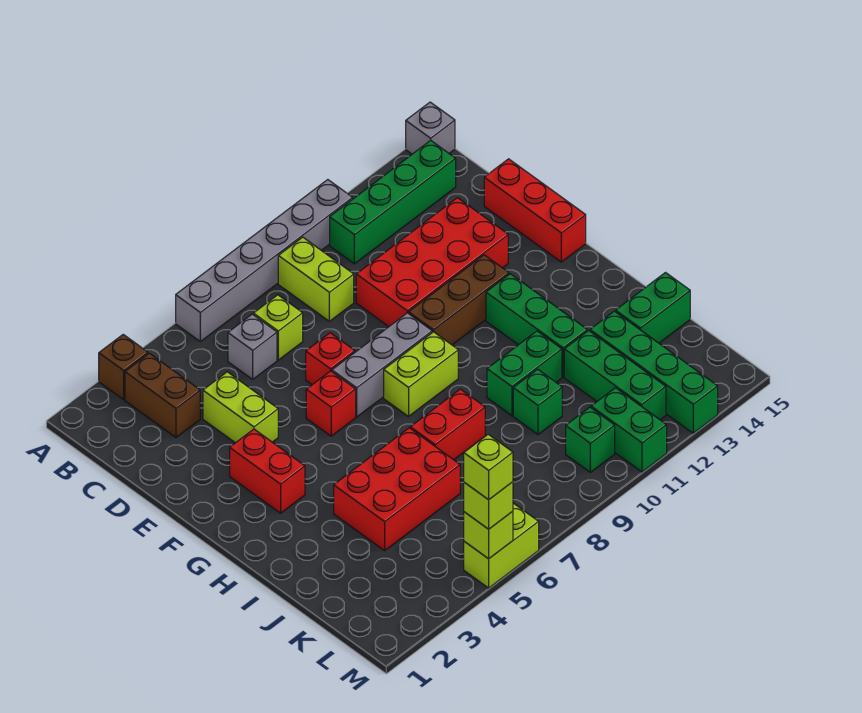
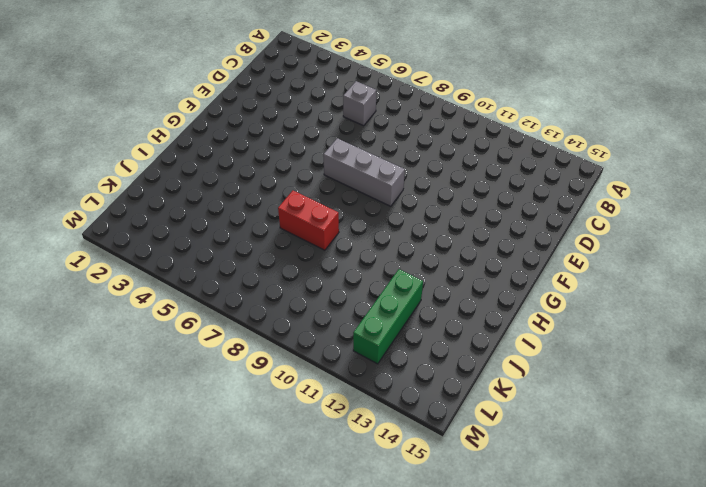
none -> brown 1x1 brick [99,335,148,400]
none -> grey 1x6 brick [176,180,353,342]
none -> grey 1x1 brick [406,102,455,154]
none -> brown 1x2 brick [125,353,200,437]

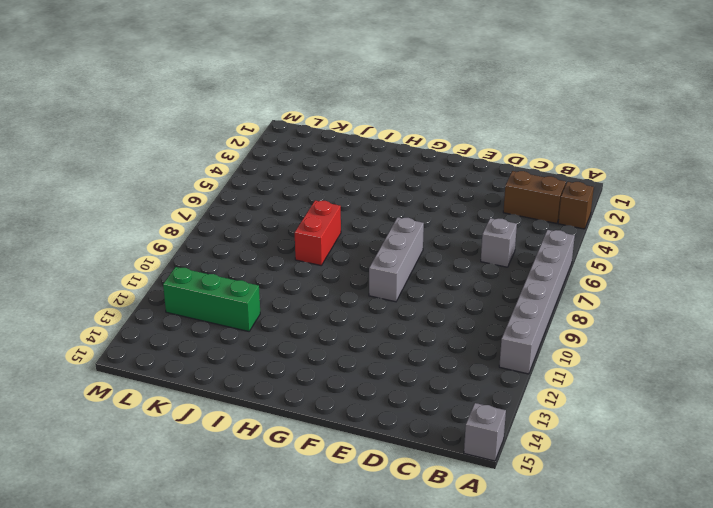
none -> lime 1x2 brick [278,237,354,321]
none -> green 1x4 brick [330,140,456,264]
none -> lime 1x1 brick [253,295,303,360]
none -> lime 1x2 brick [203,372,278,443]

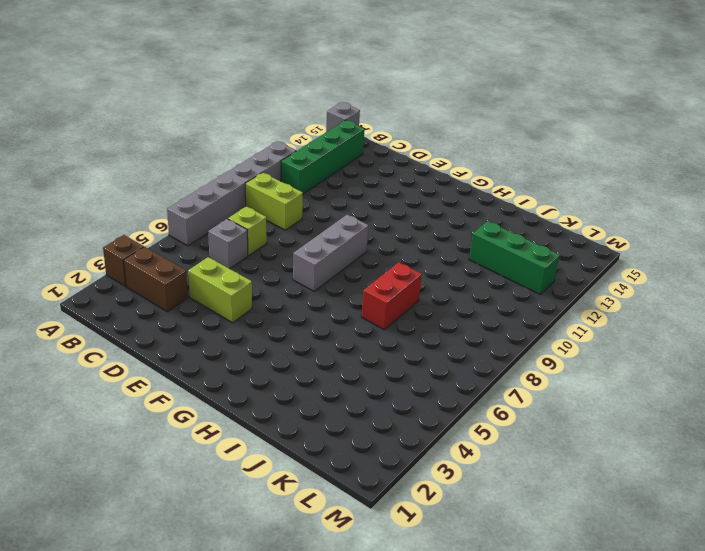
none -> red 2x4 brick [356,198,508,327]
none -> red 1x3 brick [484,159,586,262]
none -> red 1x1 brick [306,333,355,385]
none -> red 1x2 brick [230,429,305,513]

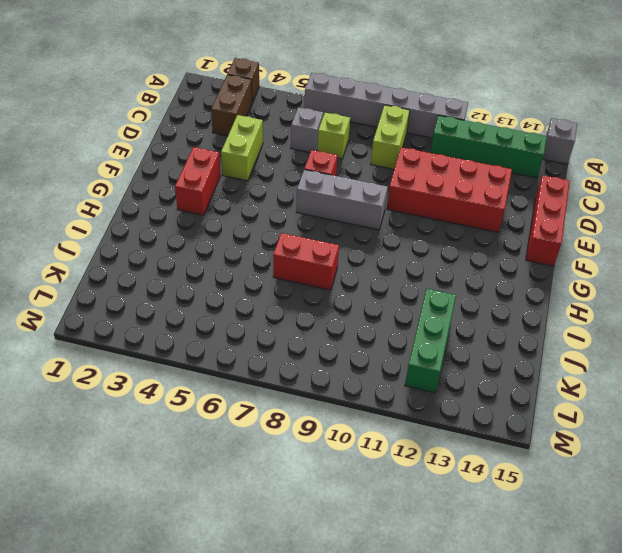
none -> red 1x1 brick [306,371,356,436]
none -> brown 1x3 brick [409,255,509,345]
none -> lime 1x2 brick [384,332,458,416]
none -> green 1x3 brick [486,274,587,377]

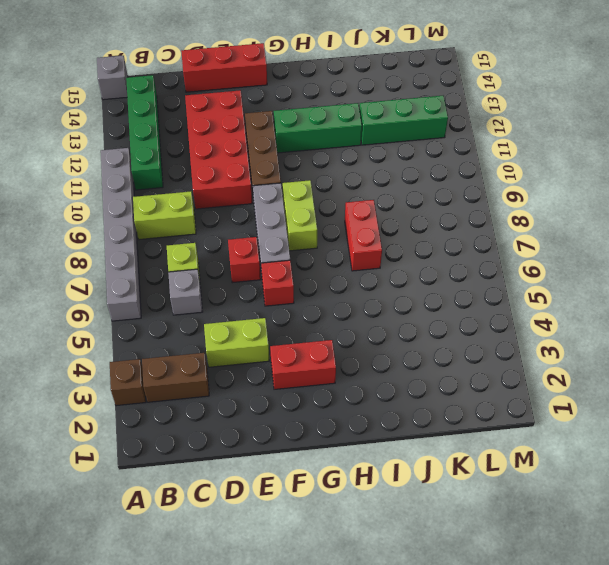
none -> red 2x3 brick [334,428,460,551]
none -> green 1x2 brick [487,331,562,416]
none -> green 1x1 brick [513,369,562,435]
none -> green 1x4 brick [590,311,718,433]

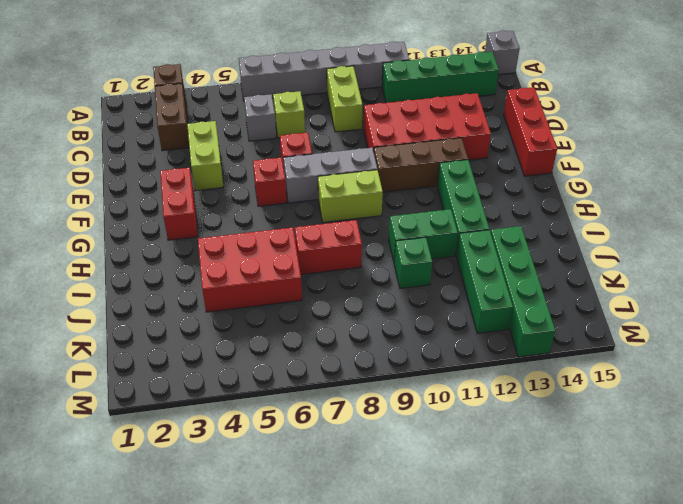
none -> green 1x2 brick [616,273,690,343]
none -> green 1x1 brick [566,407,615,472]
none -> green 1x2 brick [591,388,667,472]
none -> lime 1x2 brick [464,504,539,588]

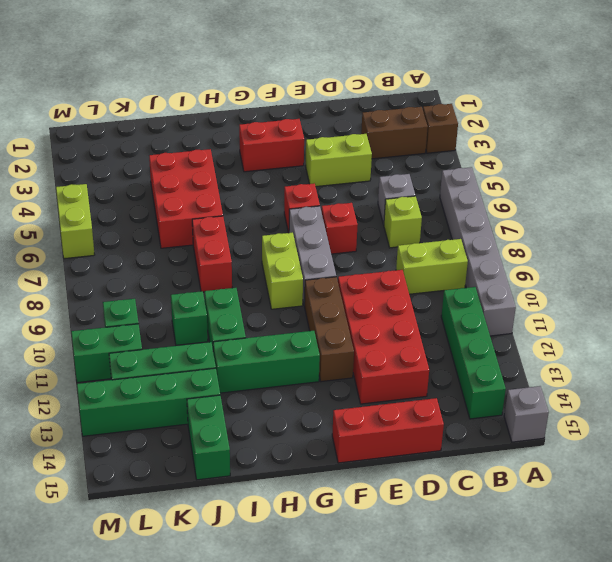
none -> lime 1x1 brick [464,511,513,559]
none -> lime 1x1 brick [464,482,513,529]
none -> lime 1x1 brick [464,434,513,500]

